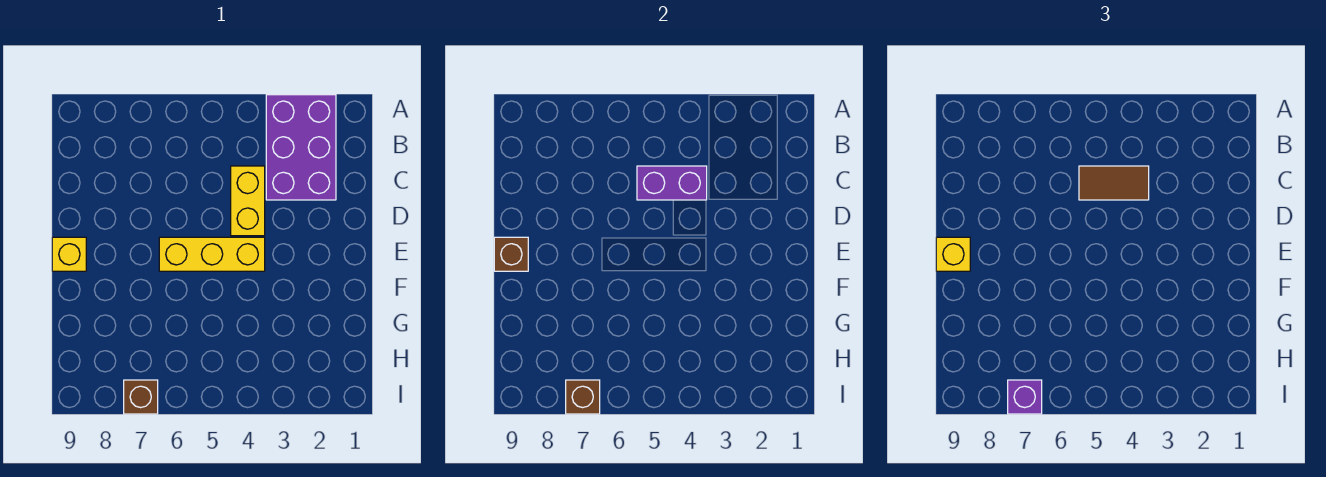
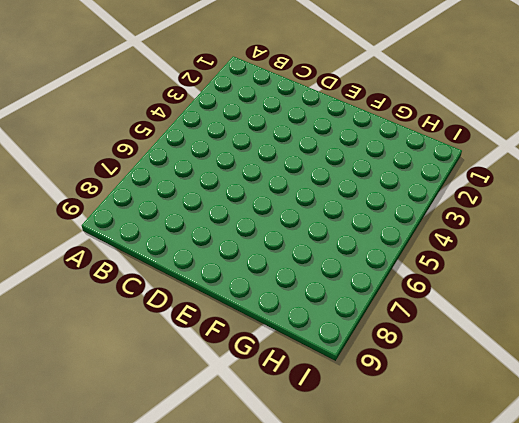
none -> purple 2x3 brick [266,95,336,200]
none -> yellow 1x2 brick [231,166,265,236]

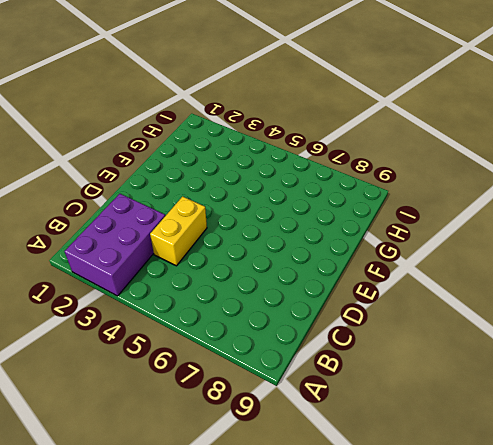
none -> yellow 1x3 brick [159,237,265,271]
none -> yellow 1x1 brick [52,237,86,271]

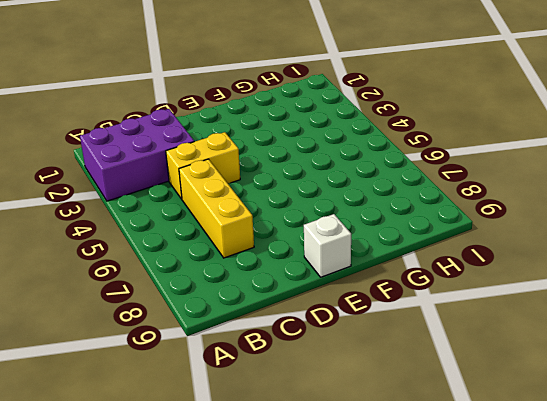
yellow 1x3 brick [179,159,254,258] -> yellow 1x3 brick moved to [159,237,265,271]
white 1x1 brick [304,214,351,277] -> yellow 1x1 brick [52,237,86,271]
none -> brown 1x1 brick [124,380,158,414]
none -> purple 1x2 brick [637,166,707,200]

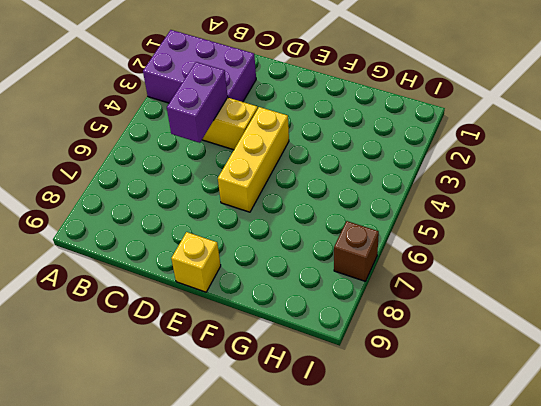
none -> brown 1x1 brick [494,237,528,271]
none -> brown 1x1 brick [566,380,600,414]

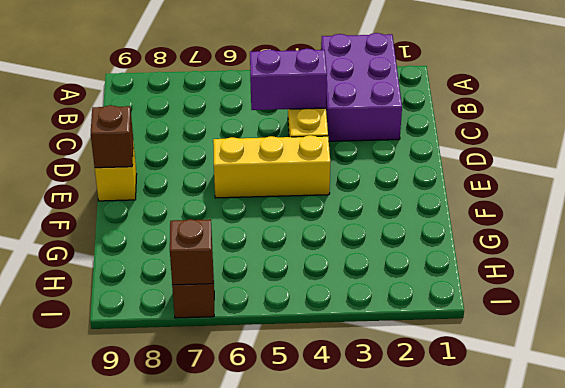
none -> brown 1x2 tile [1079,166,1149,200]
none -> yellow 1x1 brick [936,237,970,271]

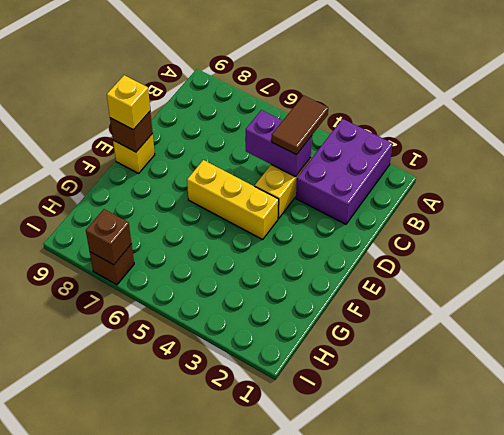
brown 1x2 tile [272,95,328,155] -> brown 1x2 tile turned to [1079,166,1149,200]
none -> purple 1x1 brick [1008,380,1042,414]

